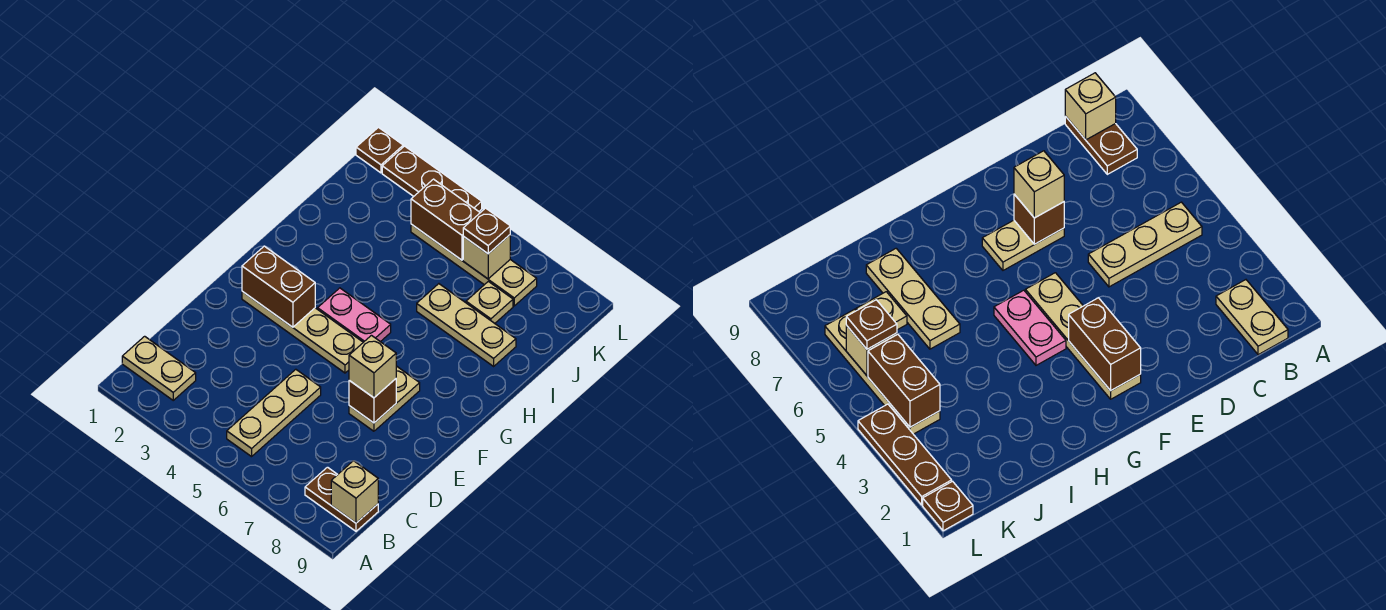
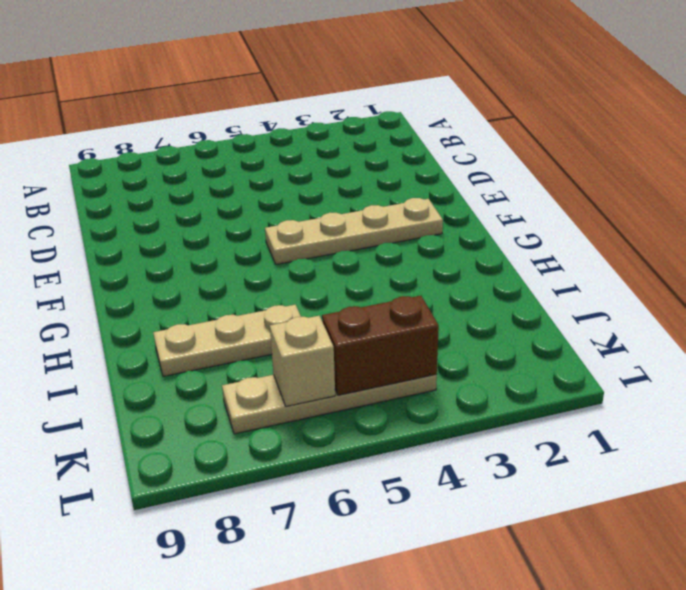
none -> tan 1x2 plate [122,336,196,400]
none -> tan 1x3 plate [227,369,321,457]
none -> brown 1x2 plate [305,467,378,531]

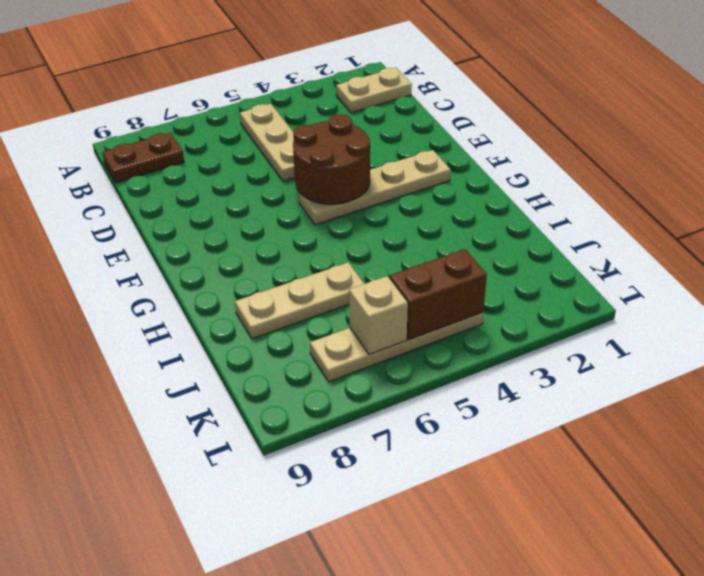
brown 2x2 round brick [293,114,370,204] -> none
none -> tan 1x2 plate [349,366,420,431]
none -> pink 1x2 plate [318,288,391,342]
none -> tan 1x1 plate [466,281,513,323]

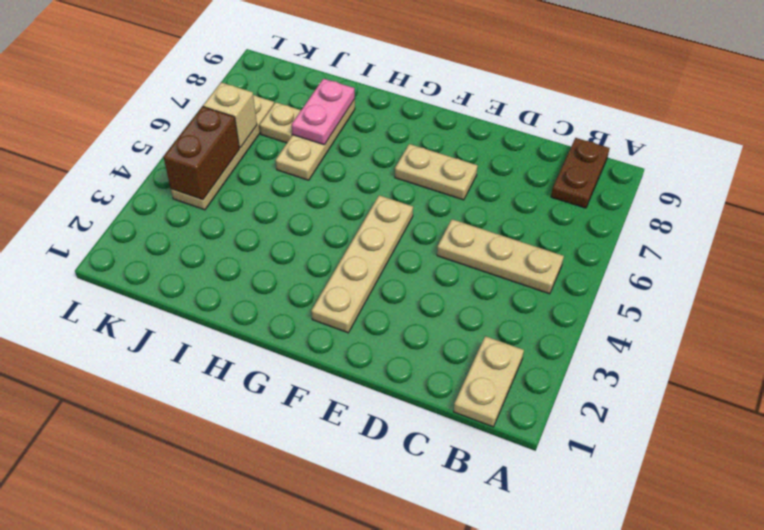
pink 1x2 plate [292,79,355,145] -> pink 1x2 plate moved to [318,288,391,342]
none -> brown 1x1 plate [356,127,403,173]
none -> brown 1x3 plate [382,146,482,211]
none -> tan 1x1 brick [331,461,378,523]

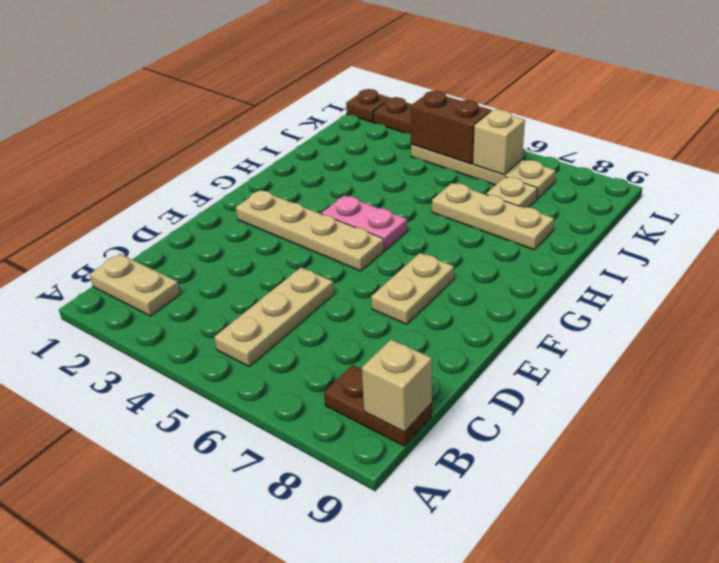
none -> brown 1x1 brick [349,379,396,423]
none -> brown 1x2 brick [242,246,315,327]
none -> tan 1x1 brick [349,335,396,398]

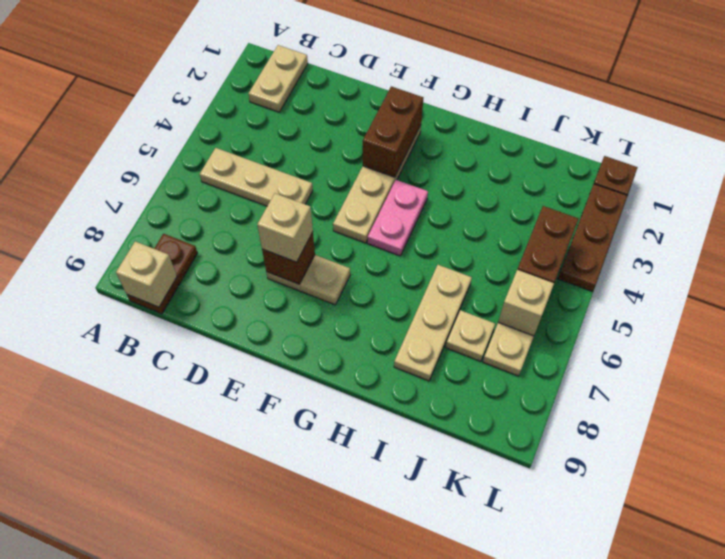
none -> brown 1x1 plate [463,208,510,254]

